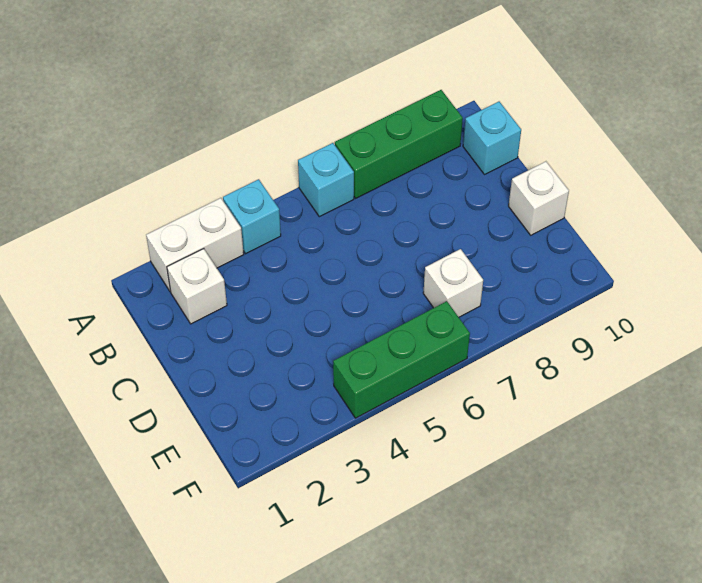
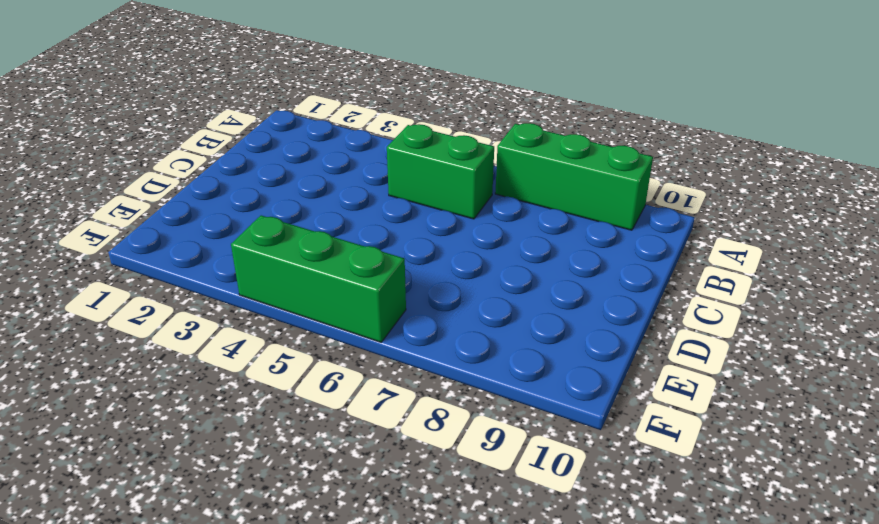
green 1x2 brick [387,124,494,219] -> none
none -> white 1x2 brick [146,198,244,292]
none -> cyan 1x1 brick [223,179,281,254]

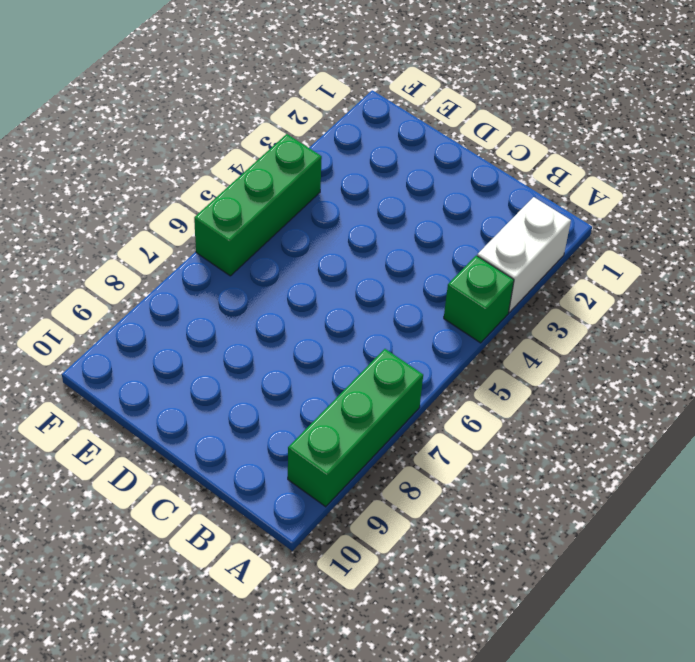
green 1x1 brick [444,256,514,343] -> cyan 1x1 brick [223,179,281,254]
none -> cyan 1x1 brick [298,143,354,217]
none -> white 1x1 brick [167,249,227,324]

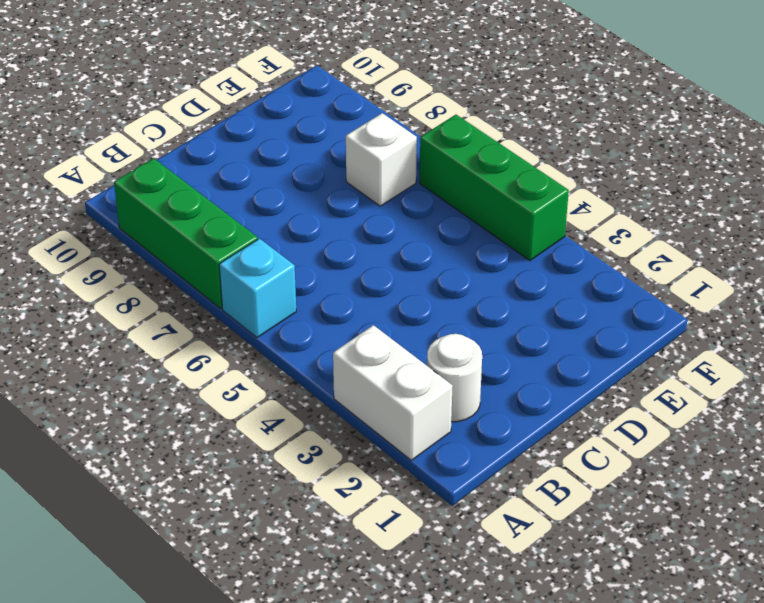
white 1x1 round brick [427,334,482,422] -> white 1x1 brick [167,249,227,324]
none -> cyan 1x1 brick [223,179,281,254]
none -> cyan 1x1 brick [463,102,521,174]

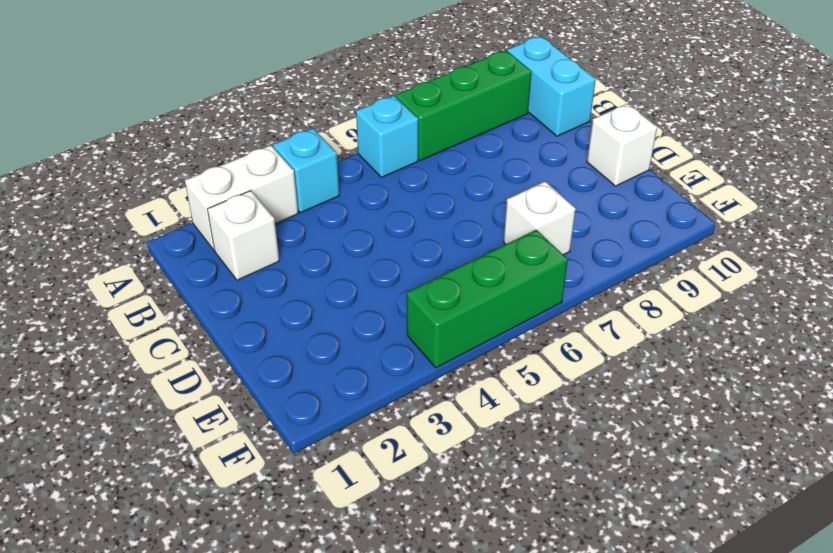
cyan 1x2 brick [507,36,596,136] -> cyan 1x1 brick [463,102,521,174]

